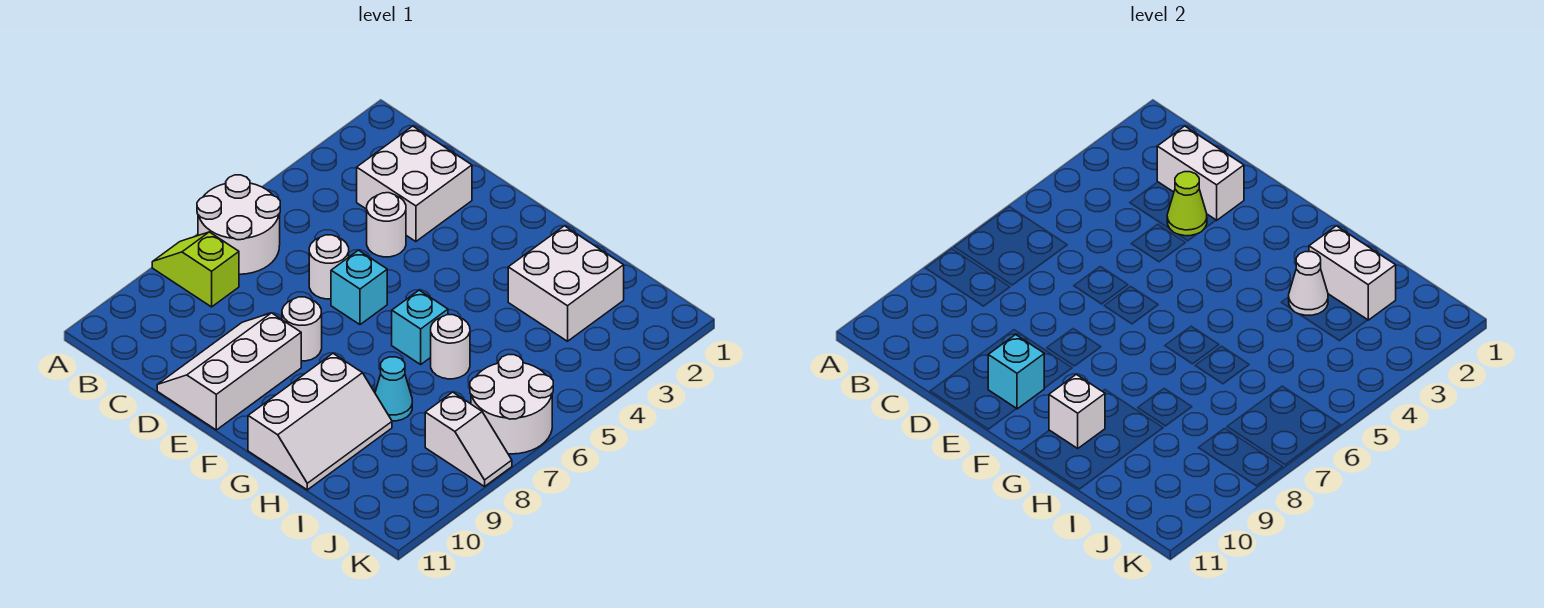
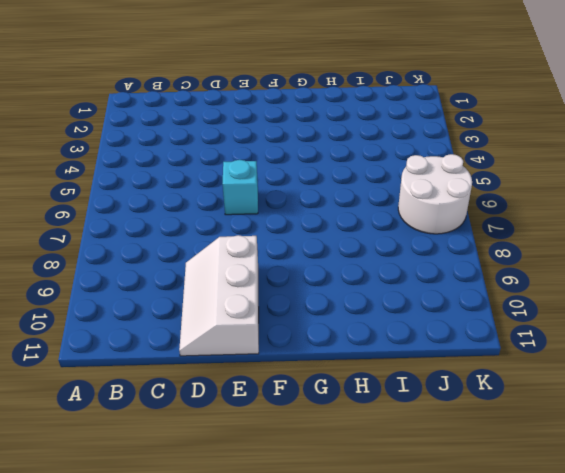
none -> white 2x2 round brick [197,175,280,274]
none -> lime 1x2 slope [152,232,239,307]
none -> white 2x2 brick [357,126,472,241]

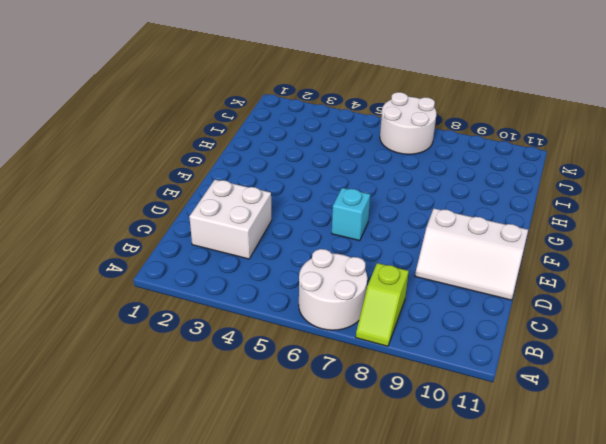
none -> white 1x1 round brick [367,193,406,257]
none -> white 1x1 round brick [309,235,349,299]
none -> white 1x1 round brick [282,297,322,361]

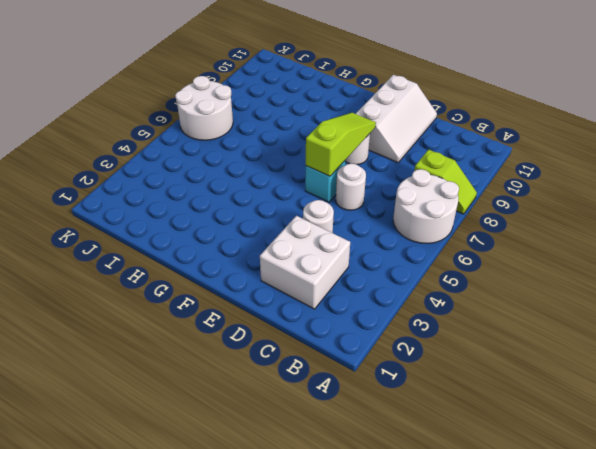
lime 1x3 slope [306,113,376,176] -> none
none -> cyan 1x1 brick [392,290,448,364]
none -> white 2x3 slope [248,354,392,490]
none -> white 2x2 brick [508,226,624,341]

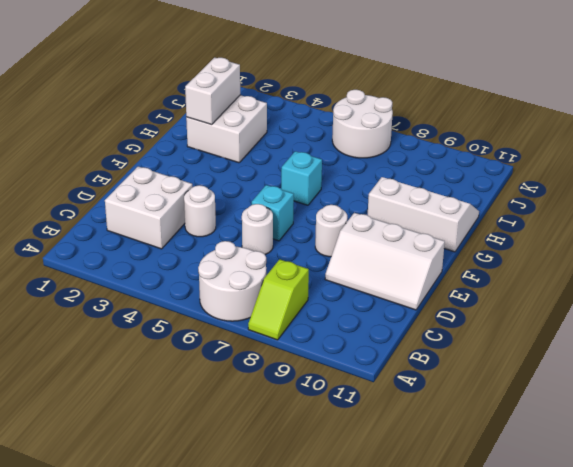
none -> white 1x1 round brick [431,315,470,379]
none -> cyan 1x1 cone [375,357,412,421]
none -> white 1x2 slope [425,392,512,487]

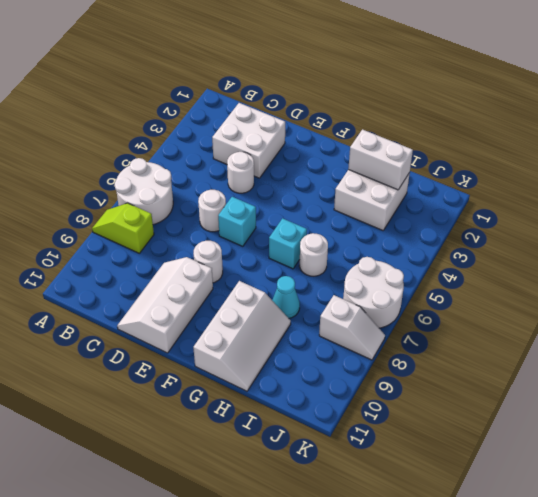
none -> white 1x2 brick [1157,126,1244,220]
none -> lime 1x1 cone [1167,172,1207,236]
none -> cyan 1x1 brick [988,334,1044,409]

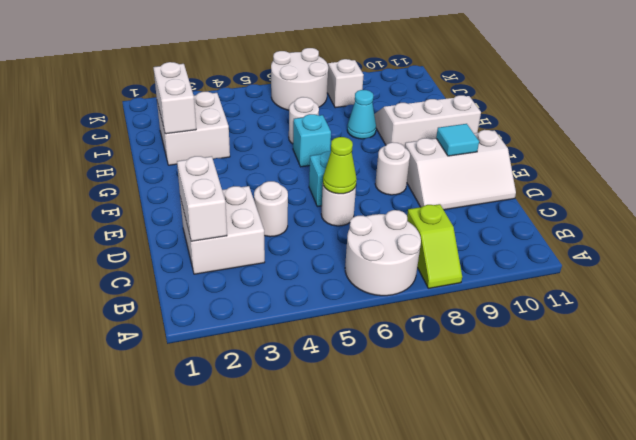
lime 1x1 cone [323,137,357,194] -> lime 1x1 cone moved to [1167,172,1207,236]
cyan 1x1 tile [436,124,479,156] -> cyan 1x1 brick [988,334,1044,409]
none -> white 1x1 brick [1049,374,1105,448]
none -> white 1x1 cone [1289,252,1328,315]

